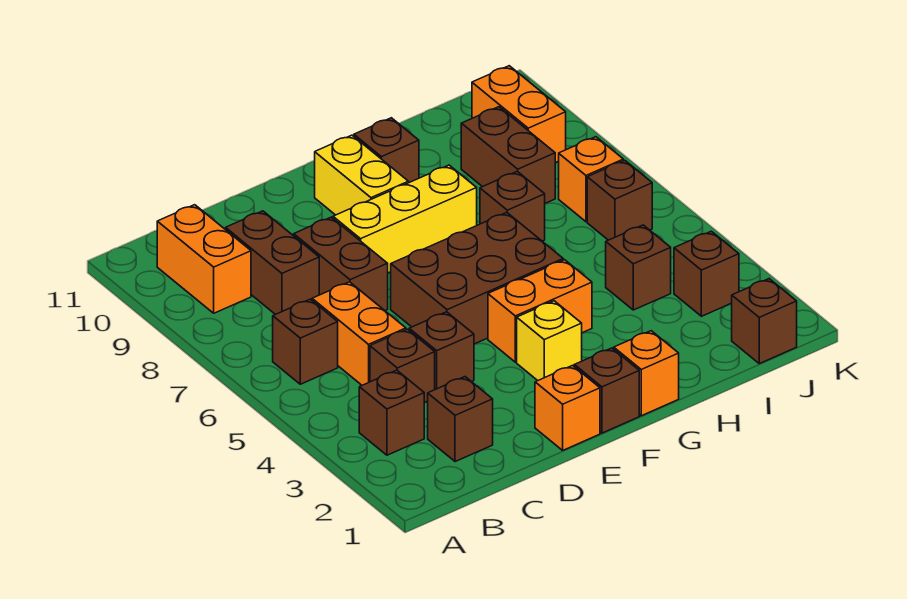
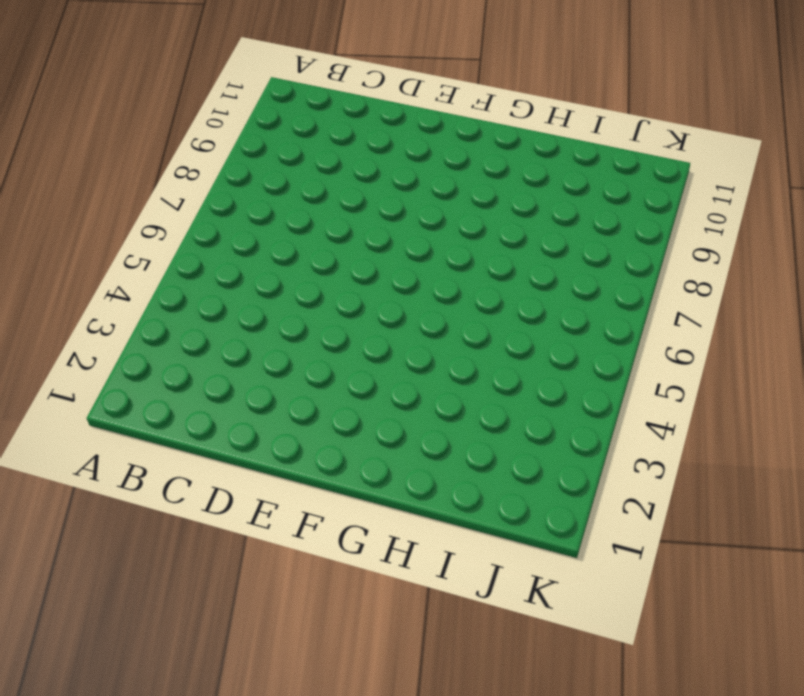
none -> brown 1x1 brick [359,370,424,455]
none -> brown 1x1 brick [273,299,338,384]
none -> orange 1x2 brick [157,205,251,313]

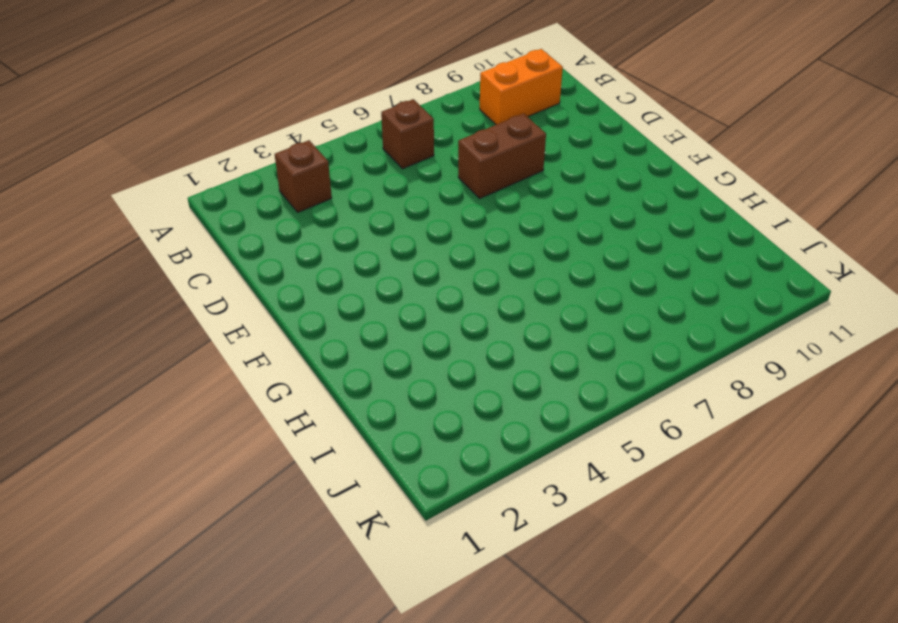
none -> brown 1x1 brick [428,377,493,462]
none -> brown 1x1 brick [370,329,435,402]
none -> orange 1x2 brick [312,282,406,385]

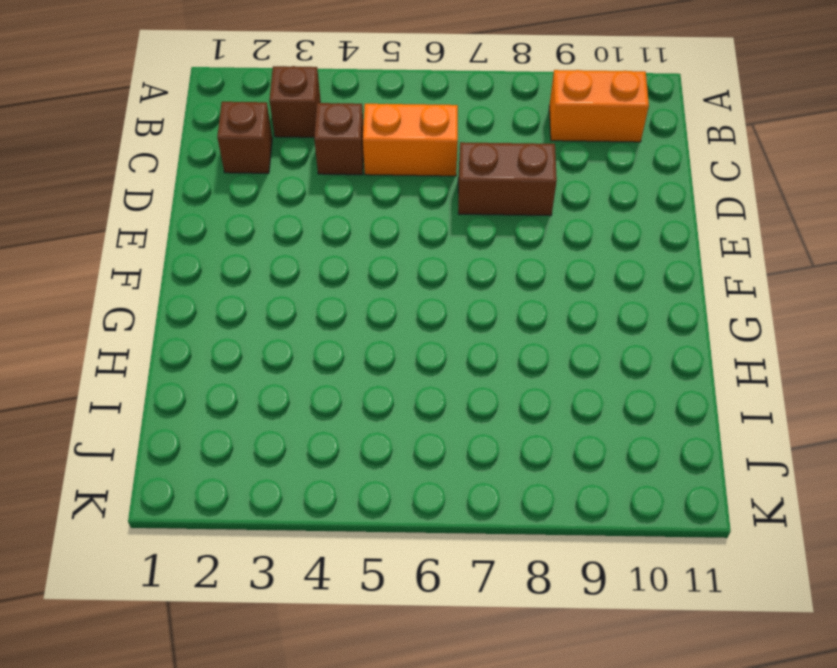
none -> brown 1x1 brick [273,299,338,384]
none -> brown 1x2 brick [226,211,319,315]
none -> brown 1x1 brick [409,312,474,389]

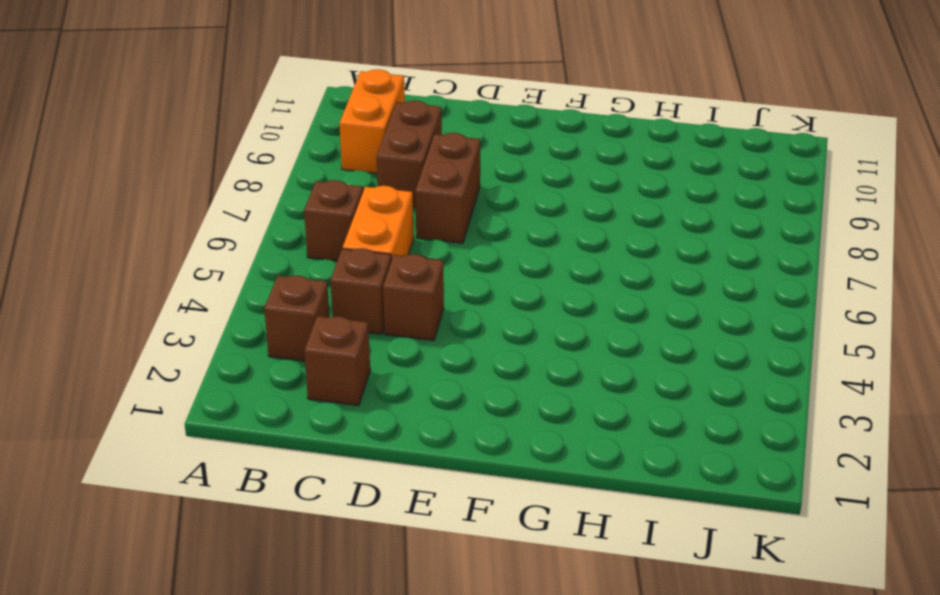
none -> orange 1x1 brick [535,366,600,450]
none -> brown 2x3 brick [391,212,563,344]
none -> yellow 1x3 brick [333,165,477,273]

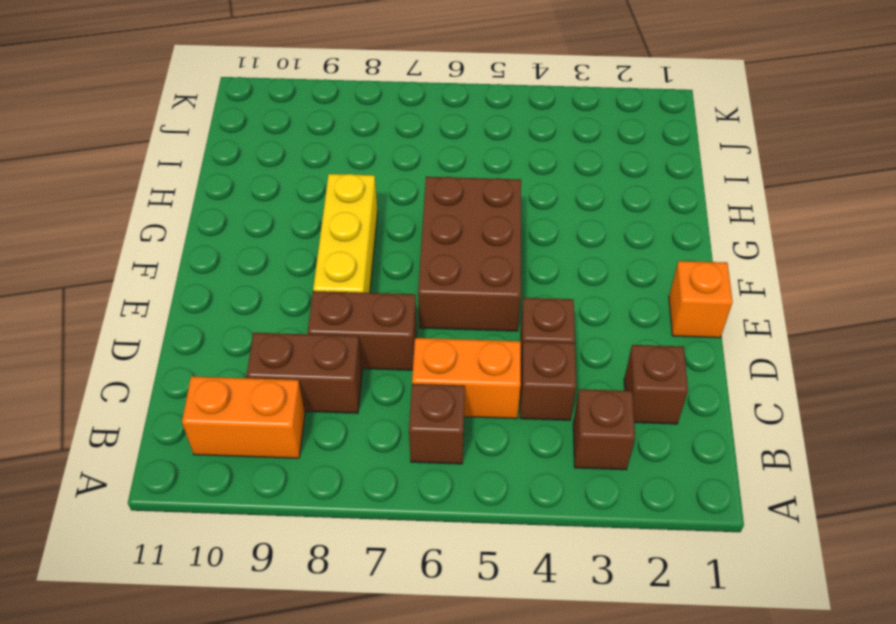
none -> brown 1x1 brick [574,348,639,433]
none -> yellow 1x1 brick [517,301,582,381]
none -> orange 1x2 brick [488,260,592,362]

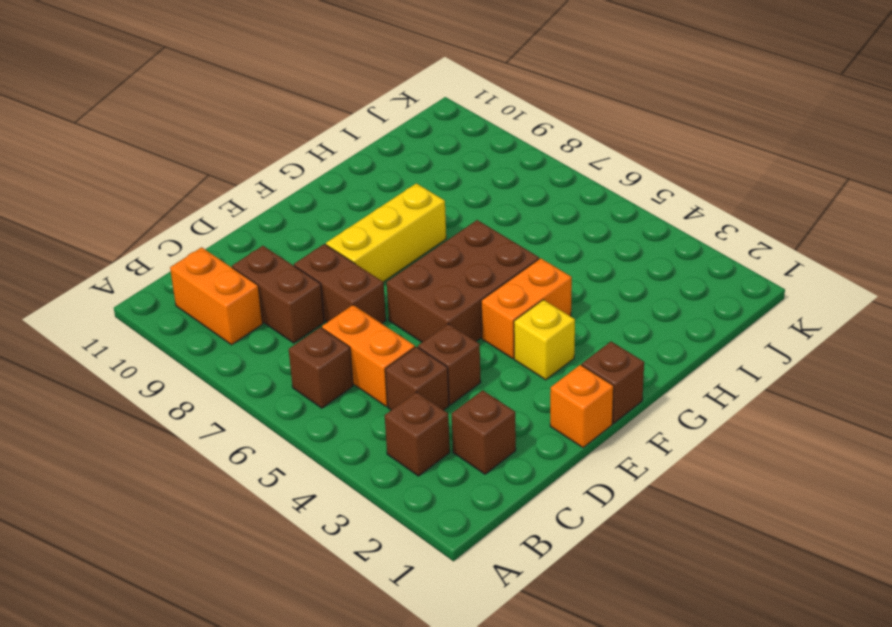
none -> yellow 1x2 brick [315,135,408,215]
none -> orange 1x1 brick [614,331,679,416]
none -> brown 1x1 brick [354,118,419,183]

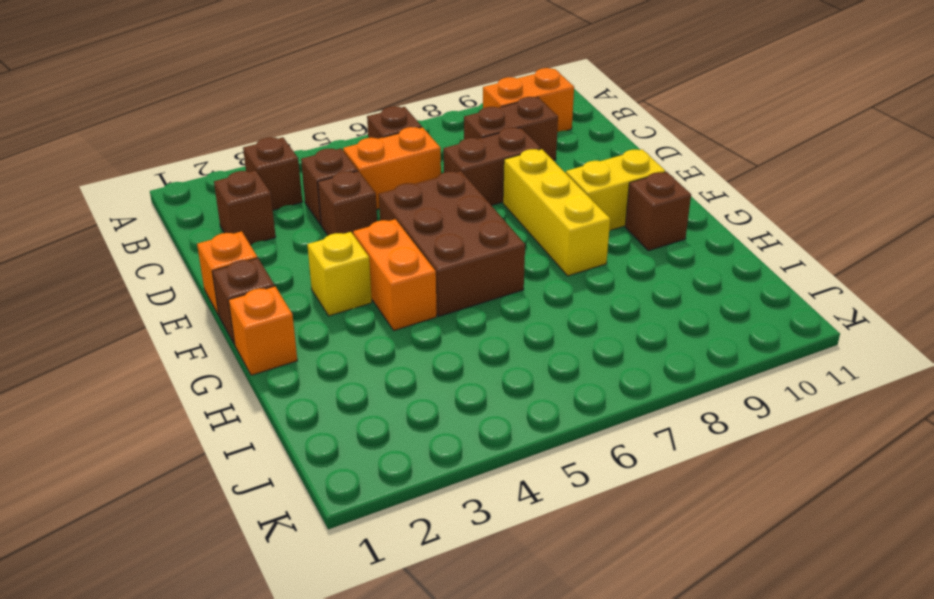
none -> brown 1x1 brick [480,171,545,241]
none -> brown 1x1 brick [606,225,671,310]
none -> brown 1x2 brick [461,107,555,203]

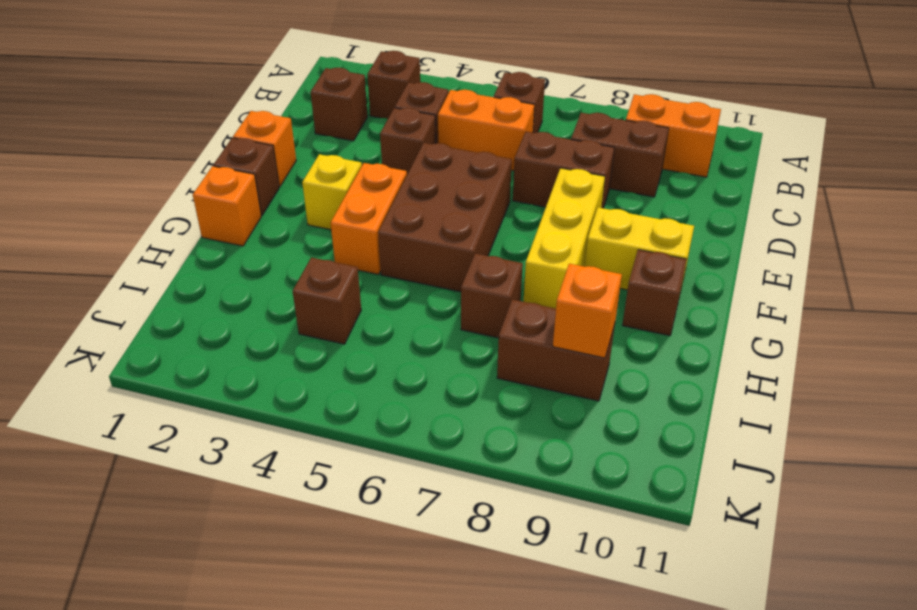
orange 1x1 brick [553,264,622,358] -> orange 1x1 brick moved to [559,137,623,222]
none -> brown 1x1 brick [732,279,797,364]
none -> brown 1x1 brick [674,231,739,316]
none -> brown 1x1 brick [587,160,652,240]

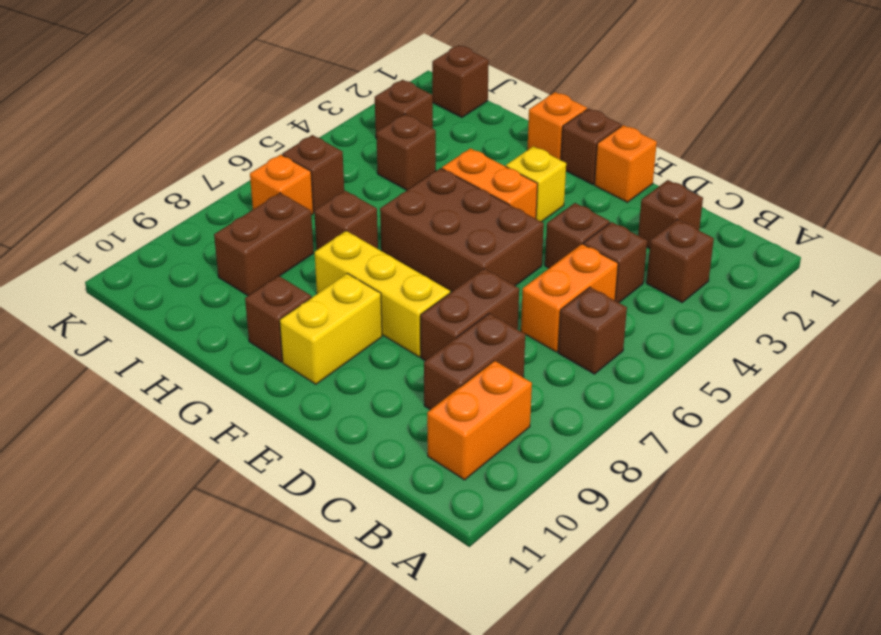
none -> orange 1x2 brick [472,66,566,163]

